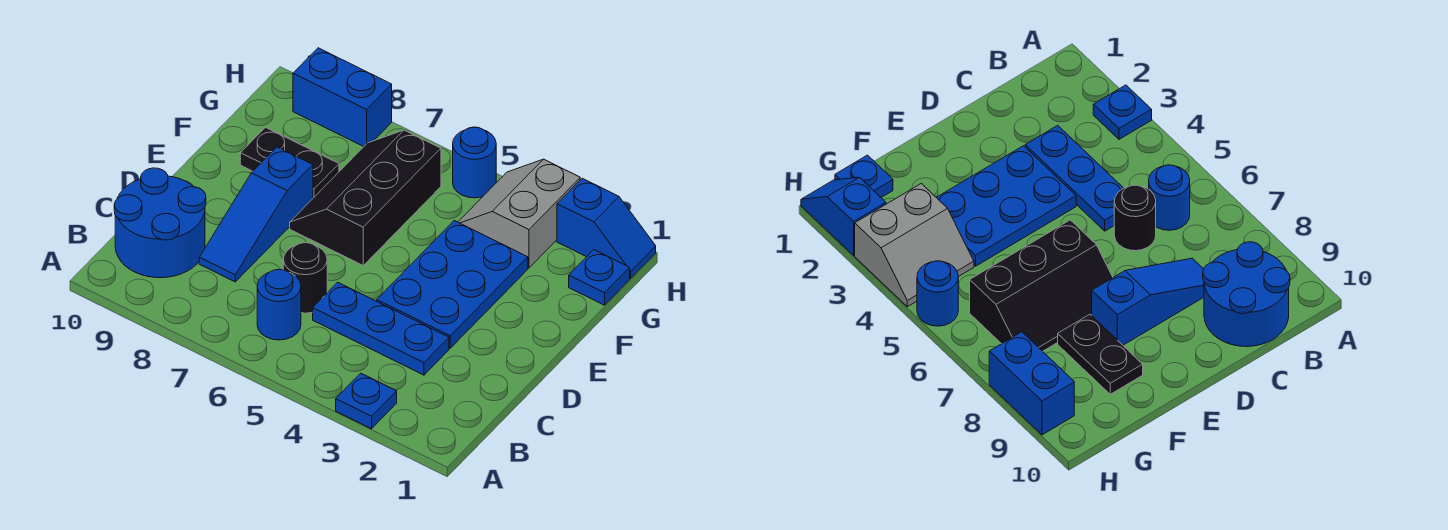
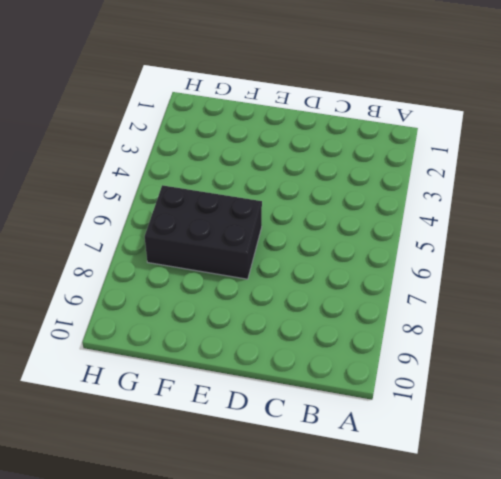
black 2x3 brick [145,185,262,279] -> black 2x3 slope [290,130,441,265]
none -> blue 1x1 plate [336,373,397,429]
none -> blue 1x1 round brick [257,269,301,340]
none -> blue 2x2 round brick [114,168,206,278]

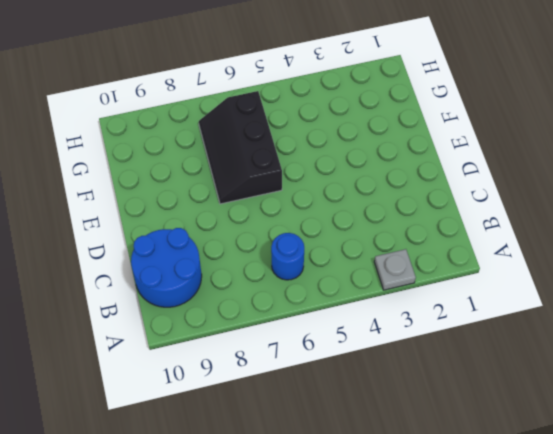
grey 1x1 plate [374,249,416,290] -> blue 1x1 plate [336,373,397,429]
none -> blue 1x3 plate [313,282,449,375]
none -> black 1x1 round brick [283,243,327,313]
none -> blue 1x3 slope [199,147,313,282]

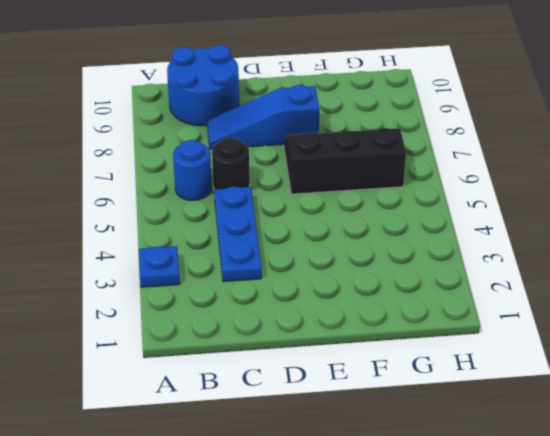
none -> blue 2x3 plate [377,221,528,348]
none -> black 1x2 plate [240,127,339,198]
none -> blue 1x1 plate [569,250,630,305]

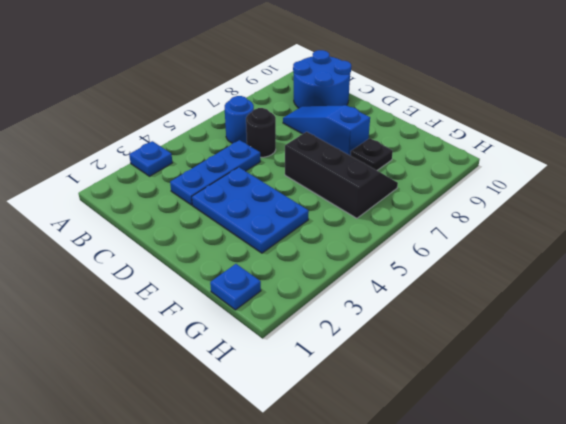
black 1x1 plate [351,138,393,170] -> black 1x2 plate [240,127,339,198]
none -> grey 2x2 slope [458,159,580,268]
none -> blue 1x2 slope [557,178,656,278]
none -> blue 1x1 round brick [453,127,496,198]

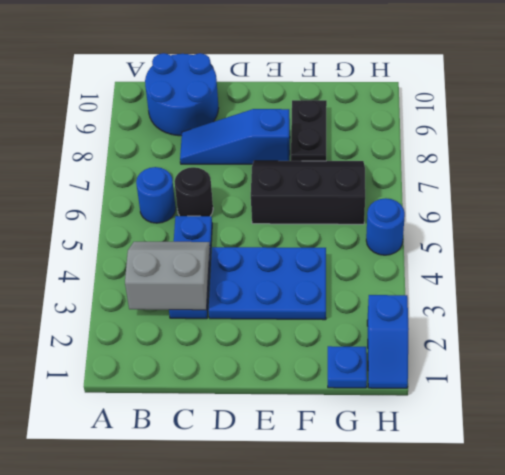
grey 2x2 slope [125,242,210,310] -> grey 2x2 slope moved to [458,159,580,268]
none -> blue 1x1 plate [336,373,397,429]
none -> blue 1x2 brick [293,48,392,147]

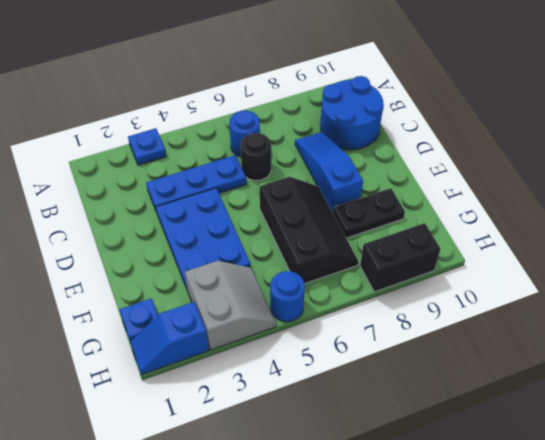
black 1x2 brick [360,223,441,292] -> blue 1x2 brick [293,48,392,147]

